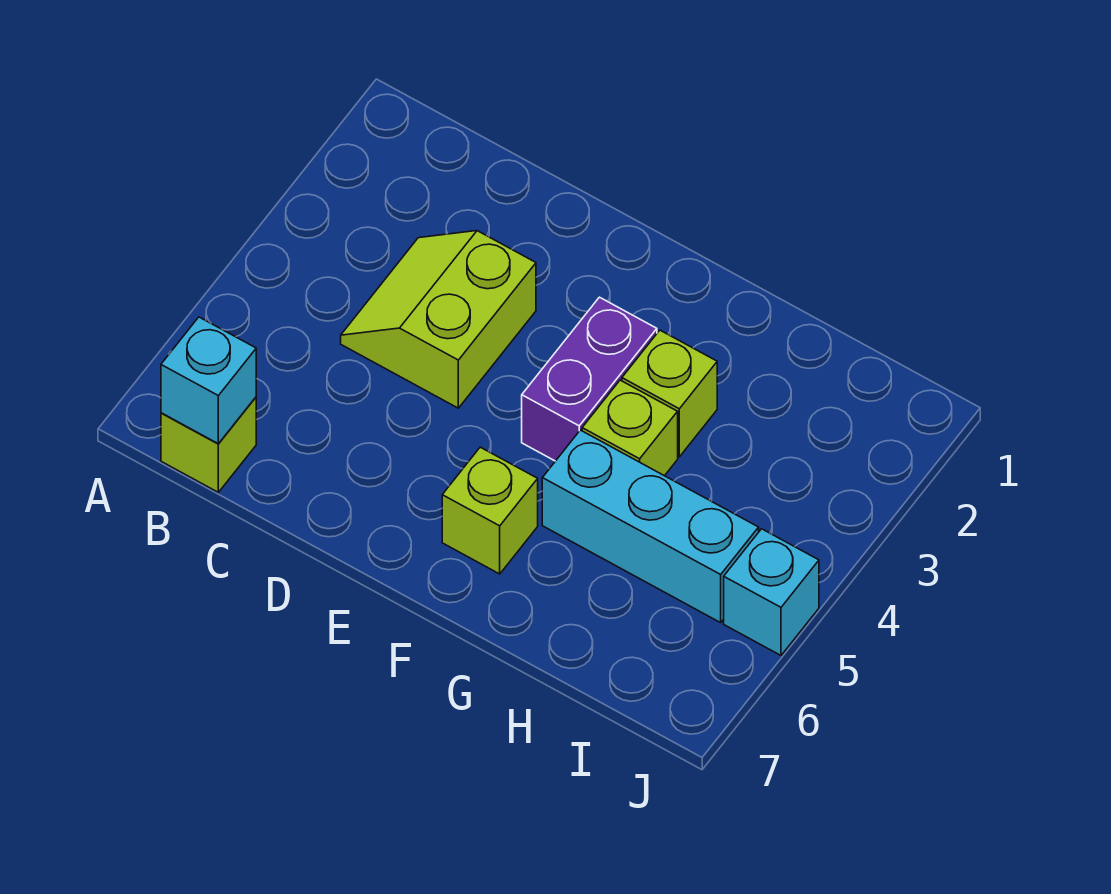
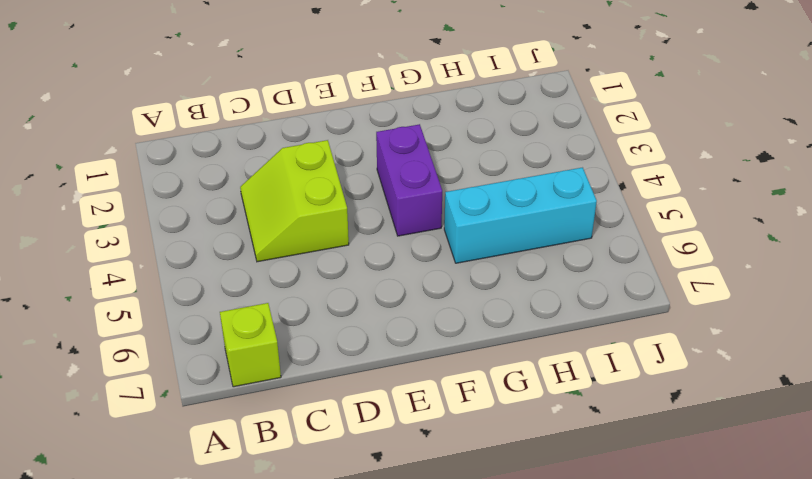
none -> lime 1x1 brick [442,447,538,574]
none -> lime 1x1 brick [622,330,717,457]

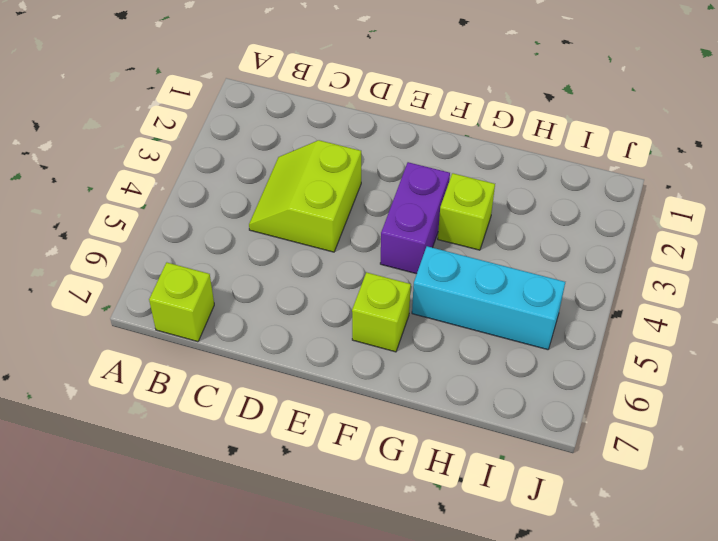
none -> lime 1x1 brick [582,380,678,476]
none -> cyan 1x1 brick [724,529,819,655]

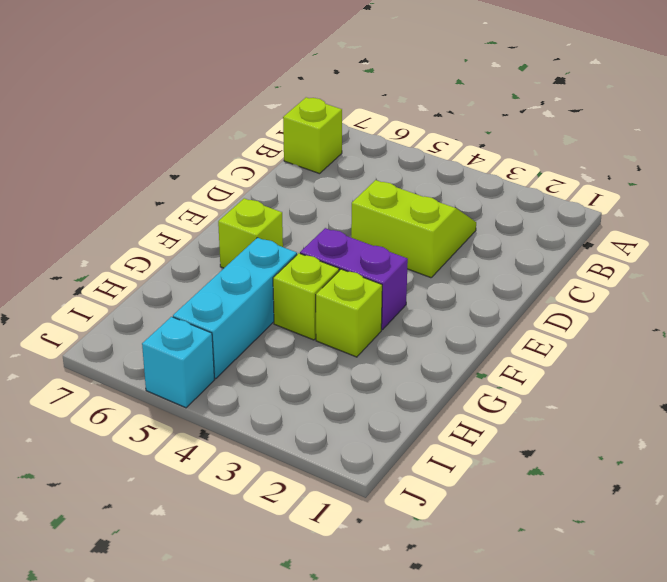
none -> cyan 1x1 brick [161,317,256,444]

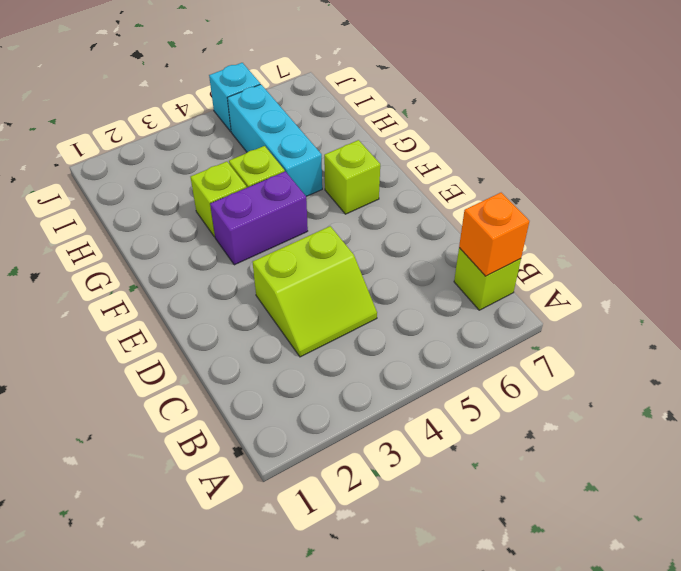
orange 1x1 brick [459,193,529,276] -> cyan 1x1 brick [161,317,256,444]

